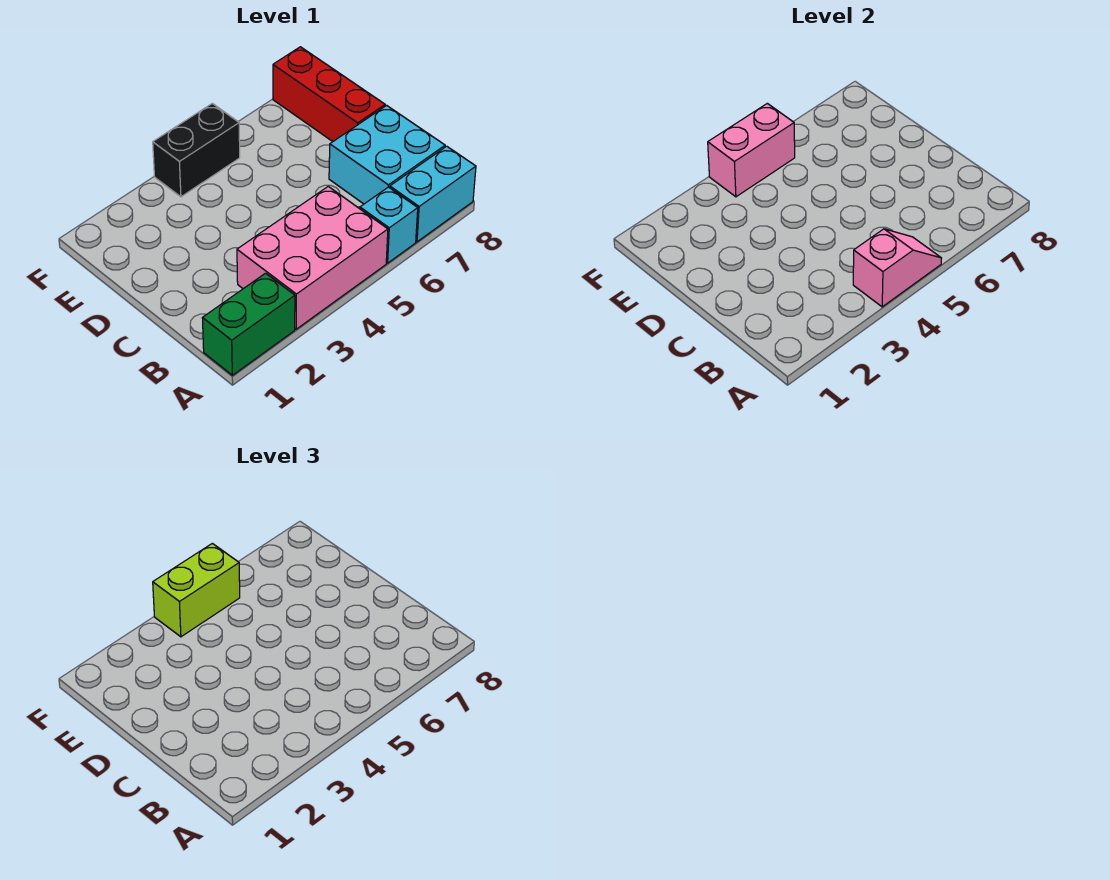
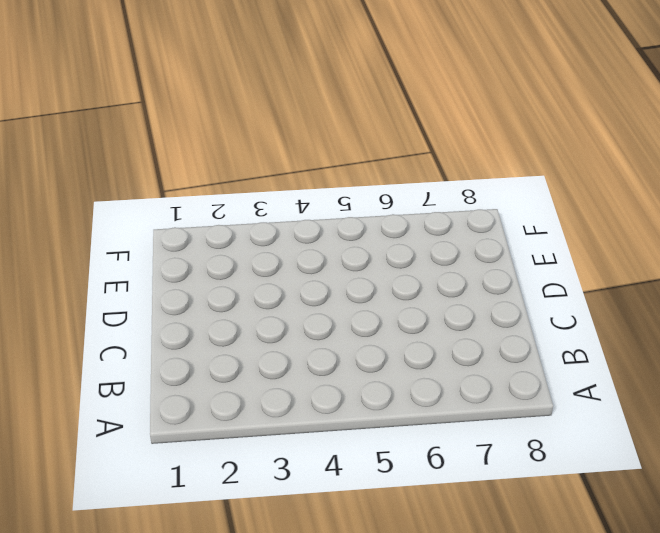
none -> green 1x2 brick [202,273,295,375]
none -> pink 2x3 brick [237,186,388,329]

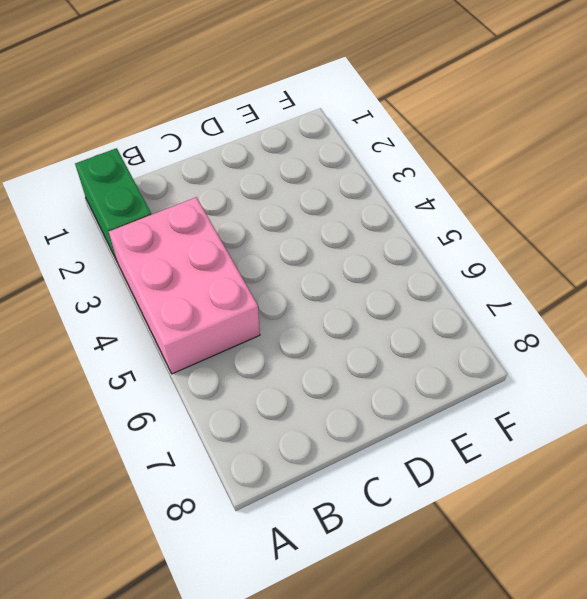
none -> cyan 1x1 brick [360,187,418,263]
none -> cyan 1x2 brick [390,146,476,242]

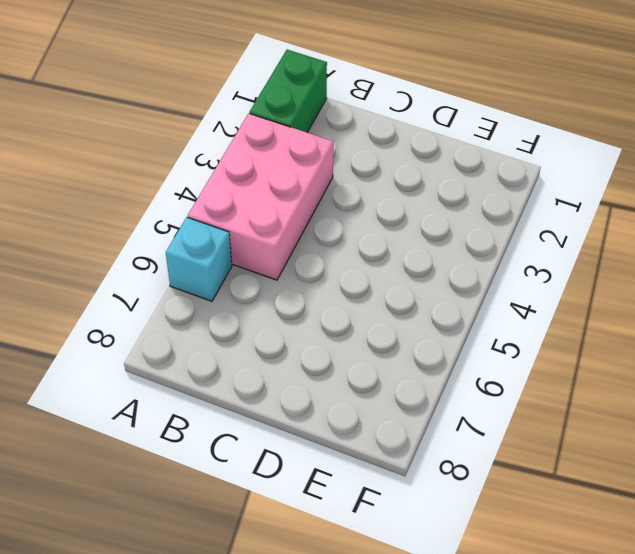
none -> cyan 1x2 brick [390,146,476,242]
none -> cyan 2x2 brick [329,105,445,204]

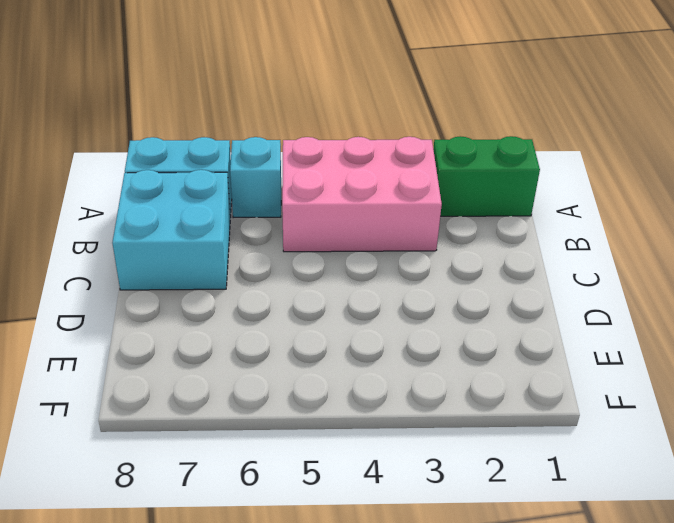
none -> red 1x3 brick [273,47,385,142]
none -> black 1x2 brick [153,103,240,197]

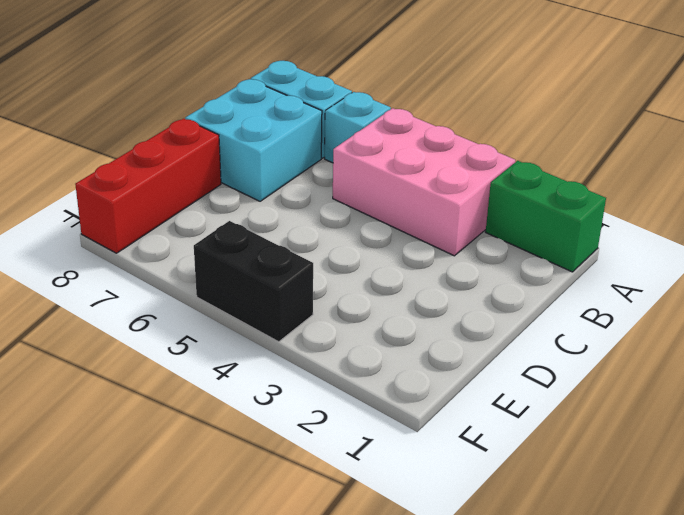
none -> pink 1x2 slope [853,229,941,307]
none -> pink 1x2 brick [708,103,795,197]

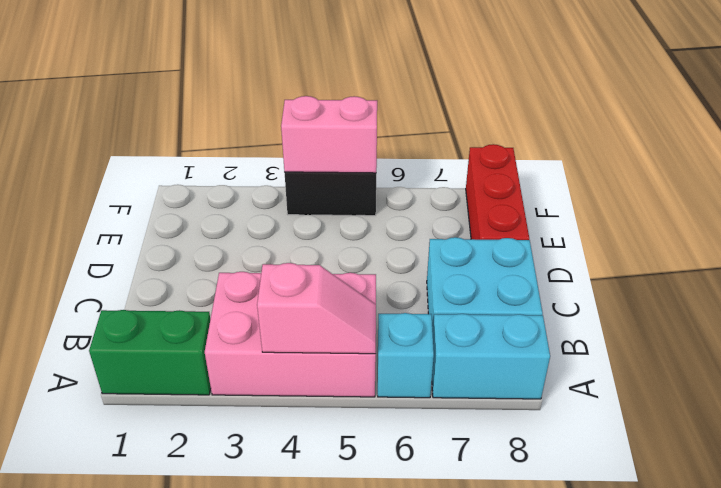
none -> lime 1x2 brick [153,543,240,637]

